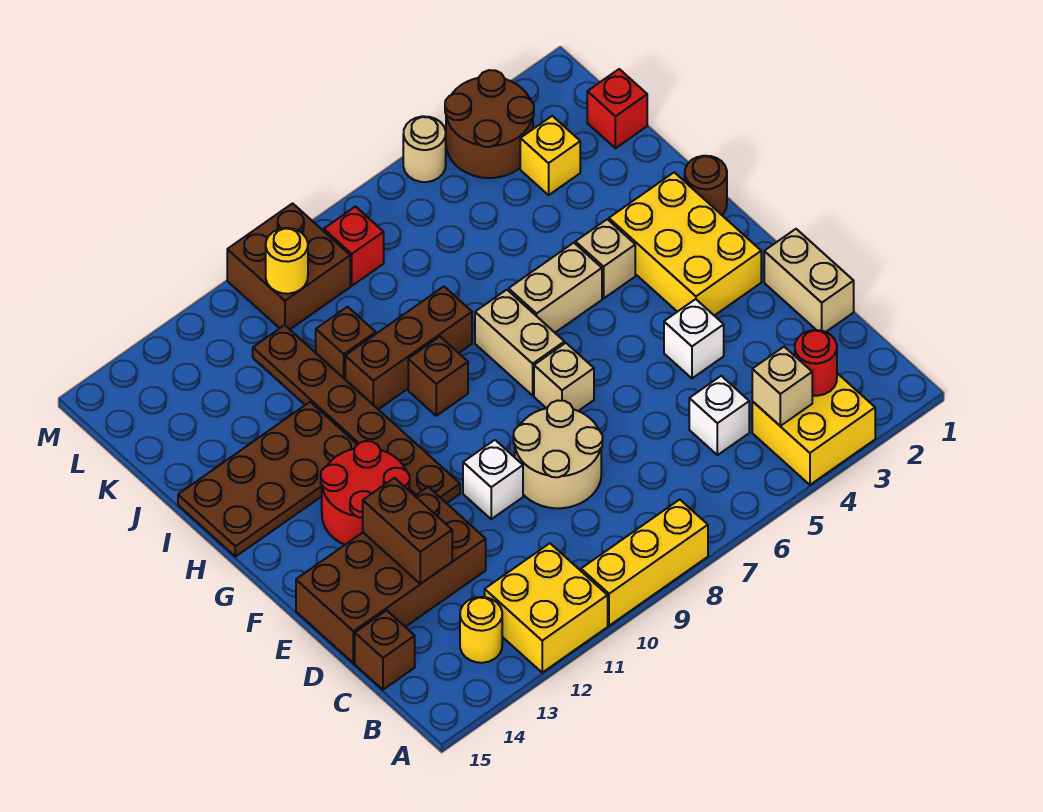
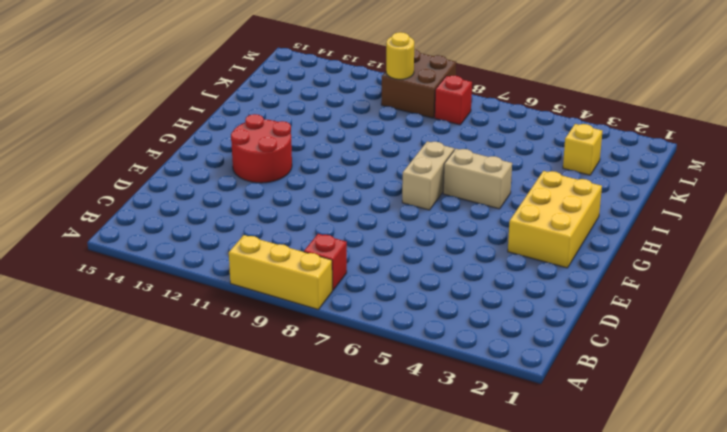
red 1x1 brick [304,234,347,290] -> red 1x1 brick moved to [587,69,647,148]
none -> yellow 2x2 brick [752,373,875,485]
none -> yellow 2x2 brick [485,543,608,673]
none -> yellow 1x1 round brick [460,597,502,663]
none -> white 1x1 brick [689,376,749,455]

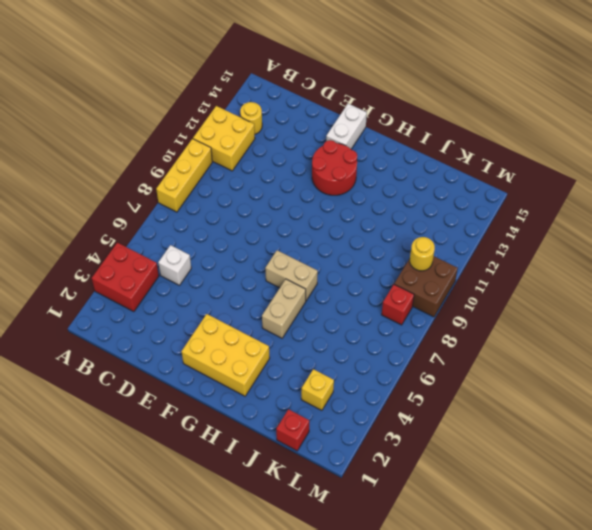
red 2x2 brick [92,243,159,312] -> yellow 2x2 brick [752,373,875,485]
white 1x2 brick [326,104,367,149] -> none
none -> brown 1x1 brick [355,610,415,690]
none -> tan 1x2 brick [764,229,854,332]
none -> tan 2x2 round brick [513,400,603,508]
none -> brown 2x4 brick [296,487,486,663]

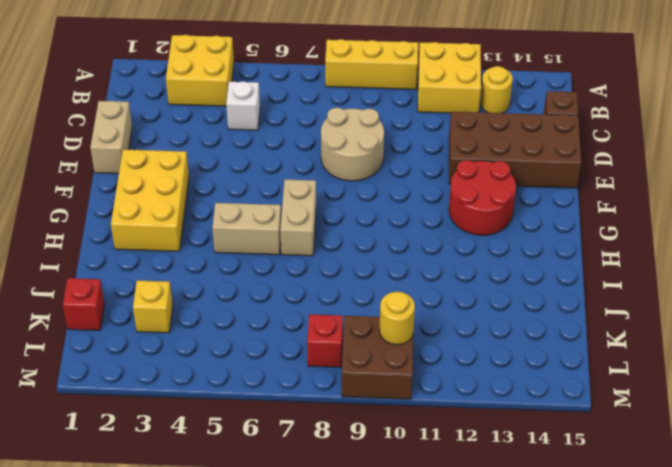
none -> white 1x1 brick [664,299,724,378]
none -> white 1x1 brick [463,440,523,519]
none -> tan 1x1 brick [534,343,594,411]
none -> brown 1x6 plate [253,325,460,503]

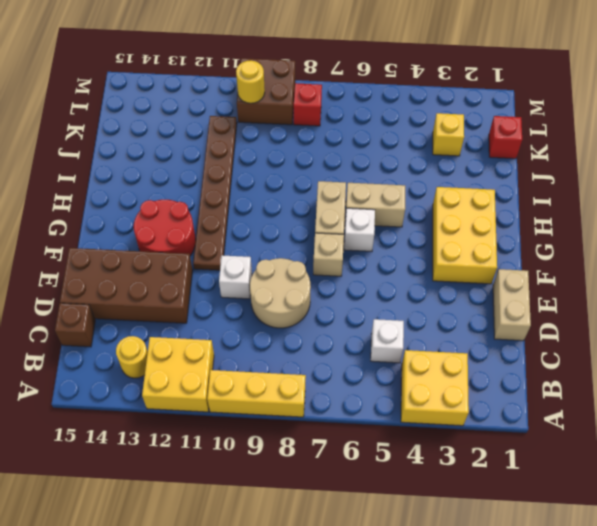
white 1x1 brick [344,208,375,251] -> white 1x1 brick moved to [664,299,724,378]
none -> brown 1x1 round brick [685,156,727,215]
none -> tan 1x1 brick [575,219,635,298]
none -> brown 1x1 brick [408,337,468,416]
none -> brown 2x4 plate [178,402,358,557]

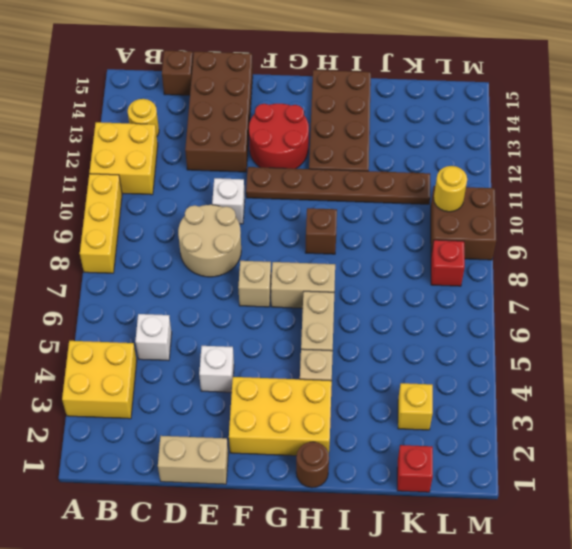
none -> brown 1x3 brick [345,287,472,409]
none -> brown 1x1 brick [316,307,376,379]
none -> brown 2x2 round brick [445,70,534,178]
none -> tan 1x1 round brick [403,116,446,182]

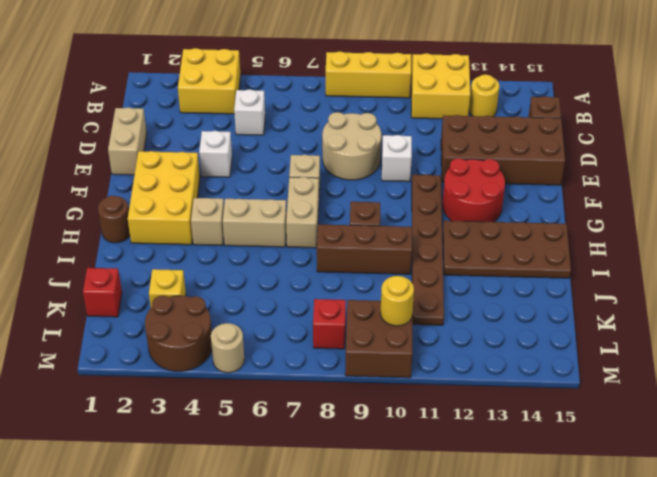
none -> brown 1x1 brick [316,307,376,379]
none -> red 1x1 round brick [795,330,837,396]
none -> tan 1x1 brick [752,347,812,426]
none -> brown 1x2 brick [363,478,452,584]

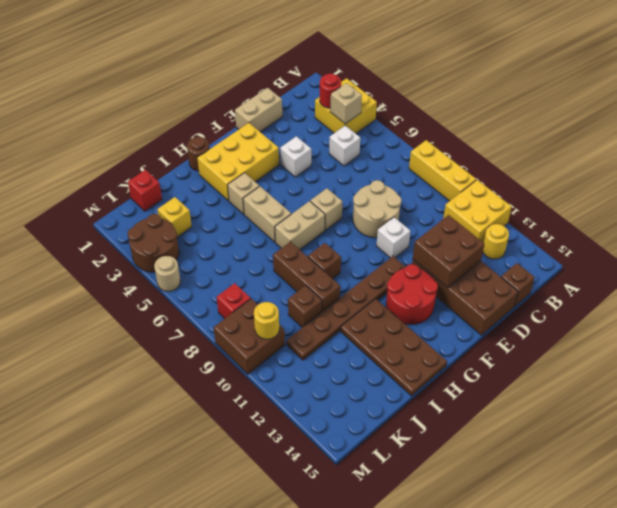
brown 2x2 brick [413,215,484,288] -> brown 1x2 brick [363,478,452,584]

